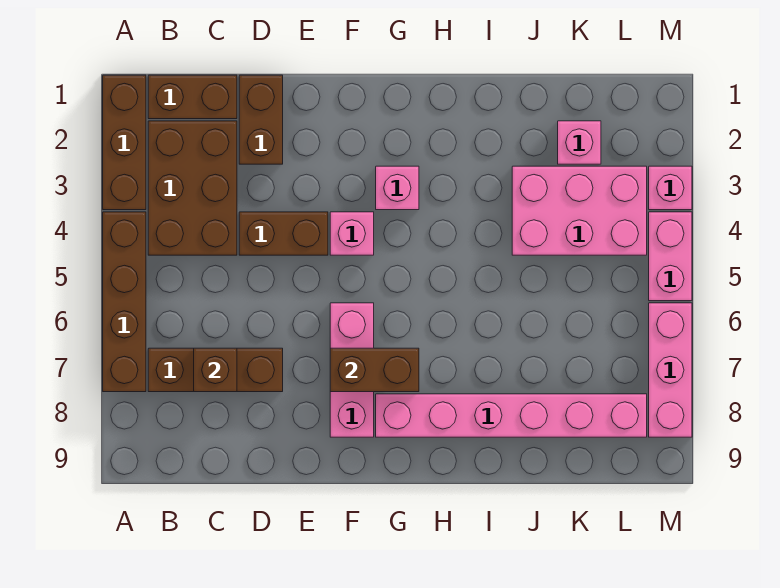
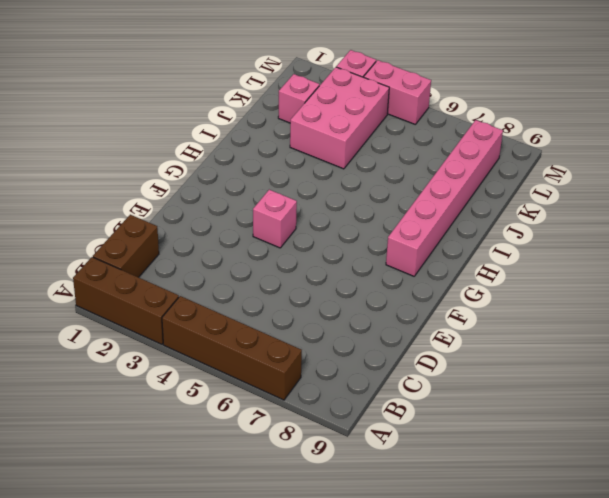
none -> brown 2x3 brick [148,121,237,255]
none -> brown 1x3 brick [148,348,283,392]
none -> brown 1x2 brick [239,75,283,164]

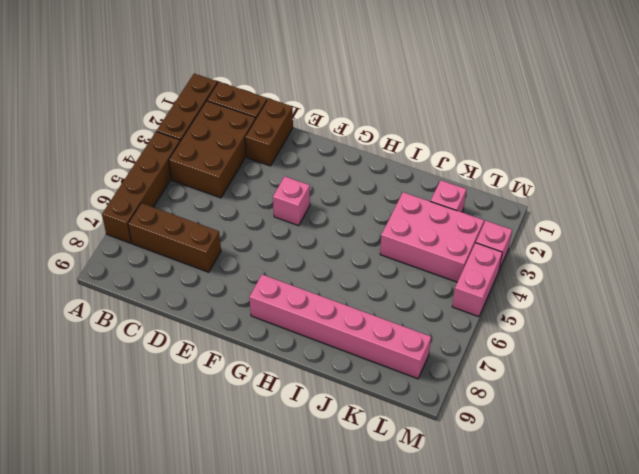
none -> brown 1x2 brick [239,212,328,255]
none -> pink 1x3 brick [330,303,374,437]
none -> pink 1x1 brick [376,166,419,210]

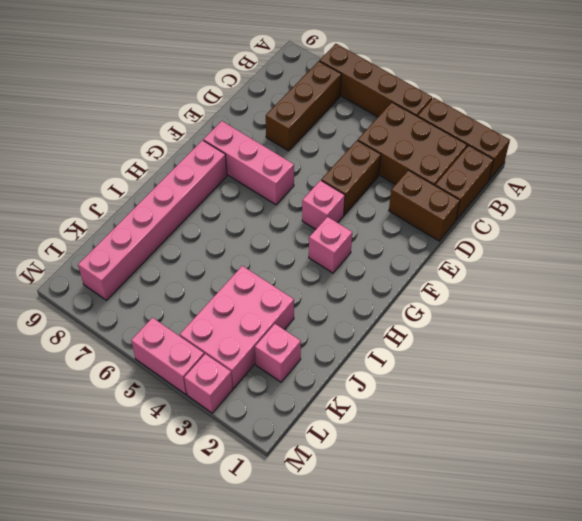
none -> pink 1x3 brick [649,303,692,437]
none -> brown 1x1 brick [194,348,237,392]
none -> brown 1x2 brick [330,348,419,392]

